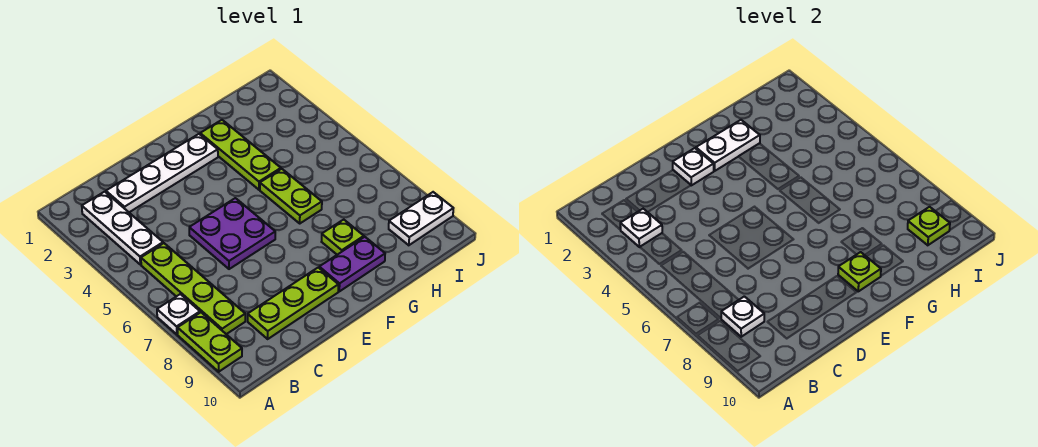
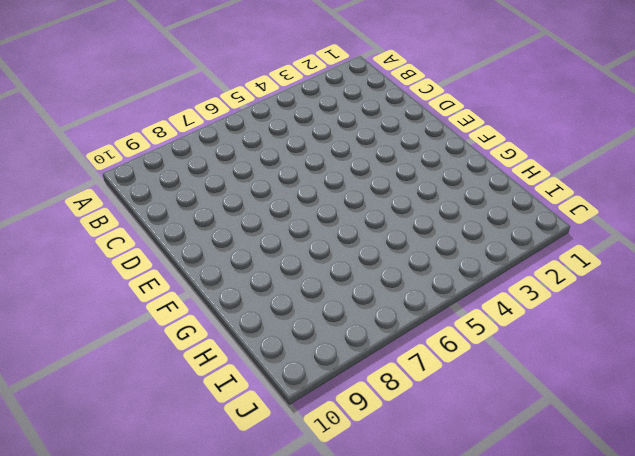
none -> white 1x1 plate [157,294,200,334]
none -> lime 1x2 plate [178,312,242,372]
none -> white 1x3 plate [82,192,163,265]

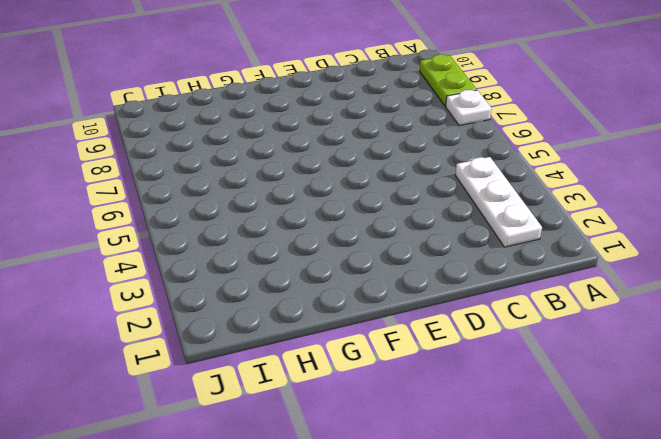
none -> lime 1x4 plate [141,243,245,334]
none -> white 1x4 plate [106,134,218,212]
none -> lime 1x3 plate [248,268,338,339]

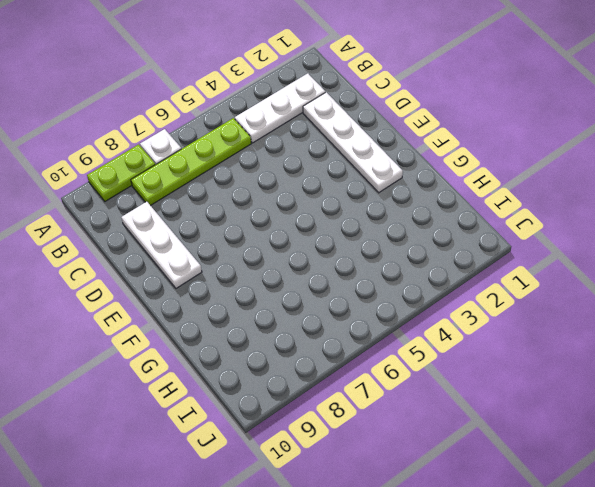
white 1x3 plate [121,202,202,288] -> lime 1x3 plate [248,268,338,339]
none -> purple 2x2 plate [189,198,275,269]
none -> purple 1x2 plate [319,237,385,291]
none -> lime 1x3 plate [200,120,281,190]

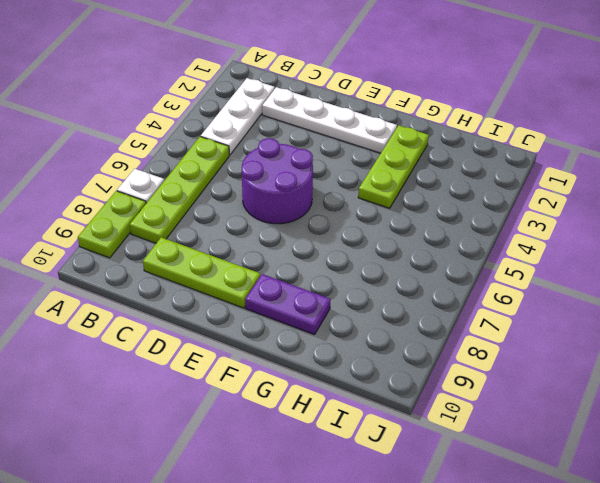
purple 2x2 round brick [242,138,313,224] -> purple 2x2 plate [189,198,275,269]
none -> lime 1x2 plate [260,169,322,223]
none -> lime 1x1 plate [322,220,364,255]
none -> white 1x2 plate [389,192,453,245]

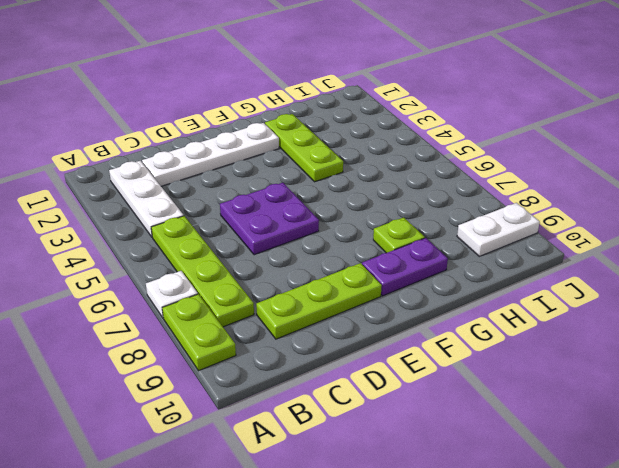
none -> lime 1x2 plate [260,169,322,223]
none -> white 1x1 plate [620,209,662,247]
none -> white 1x1 plate [721,296,764,337]

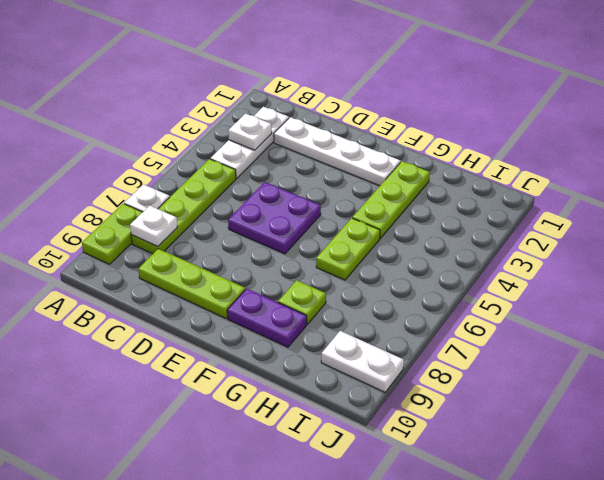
none -> white 1x1 plate [673,148,714,185]
none -> white 1x2 plate [696,120,760,171]
none -> lime 1x1 plate [838,252,881,291]

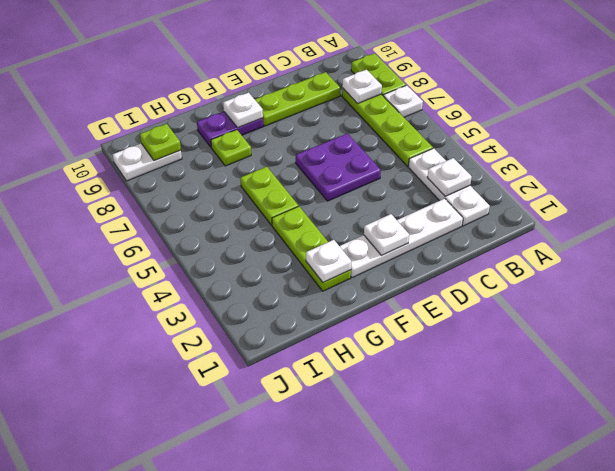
white 1x1 plate [223,93,263,128] -> lime 1x1 plate [838,252,881,291]
white 1x1 plate [306,240,351,282] -> white 1x2 plate [696,120,760,171]

